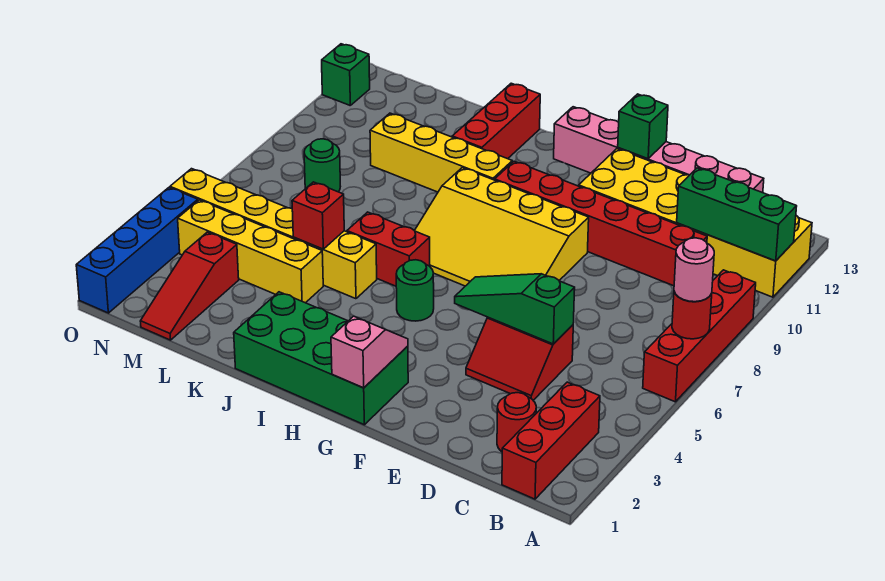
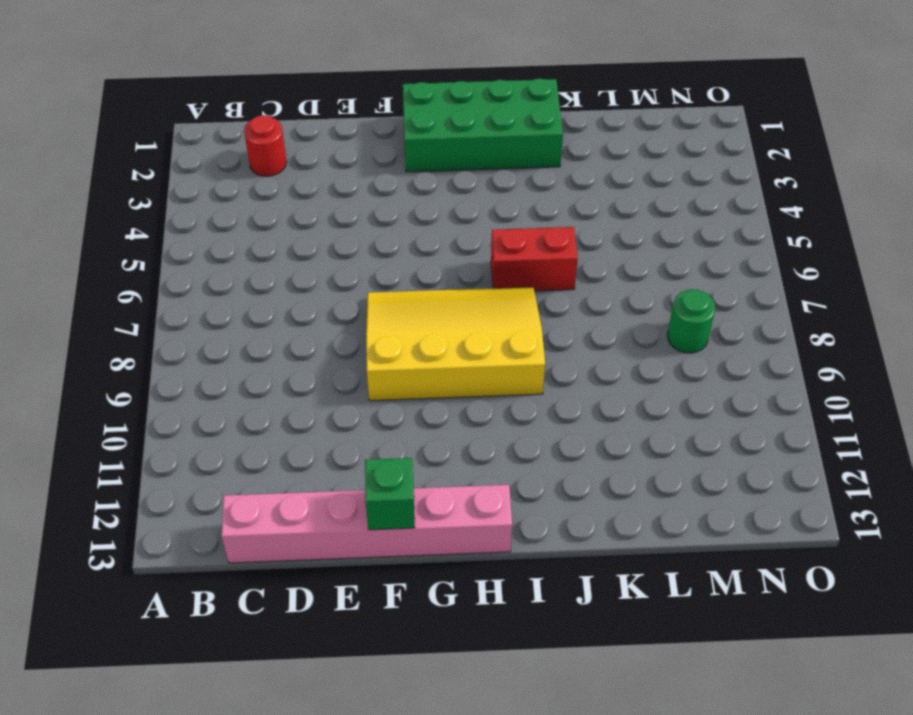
none -> red 1x4 brick [643,270,756,402]
none -> yellow 2x6 brick [579,149,812,297]
none -> red 1x3 brick [502,382,600,499]

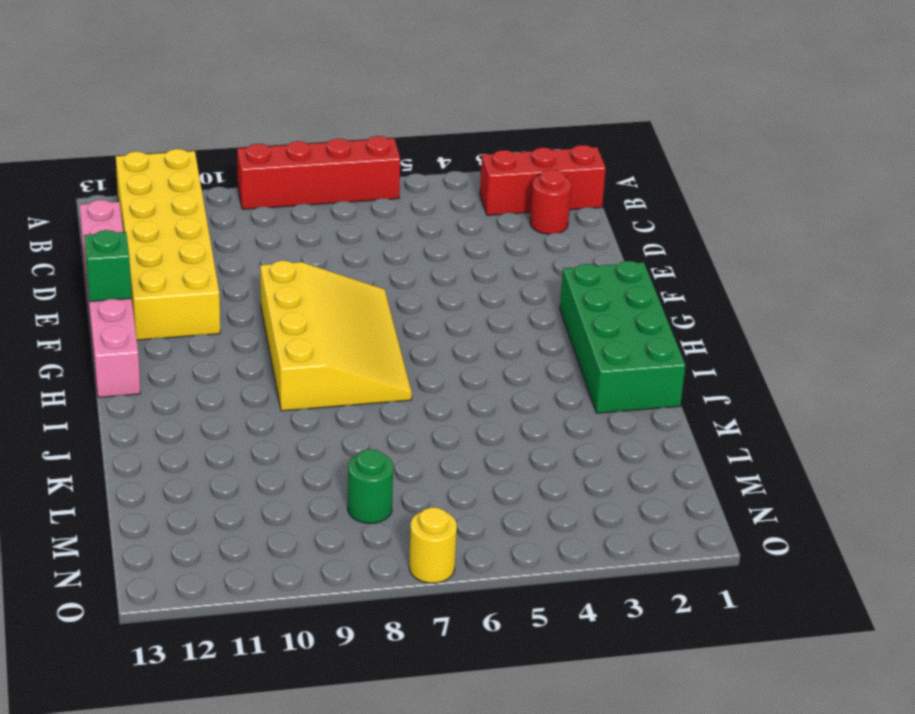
yellow 1x1 round brick [409,507,457,583] -> none
none -> red 1x6 brick [495,161,707,286]
none -> red 2x2 slope [466,317,573,400]
none -> green 1x1 round brick [396,260,434,321]

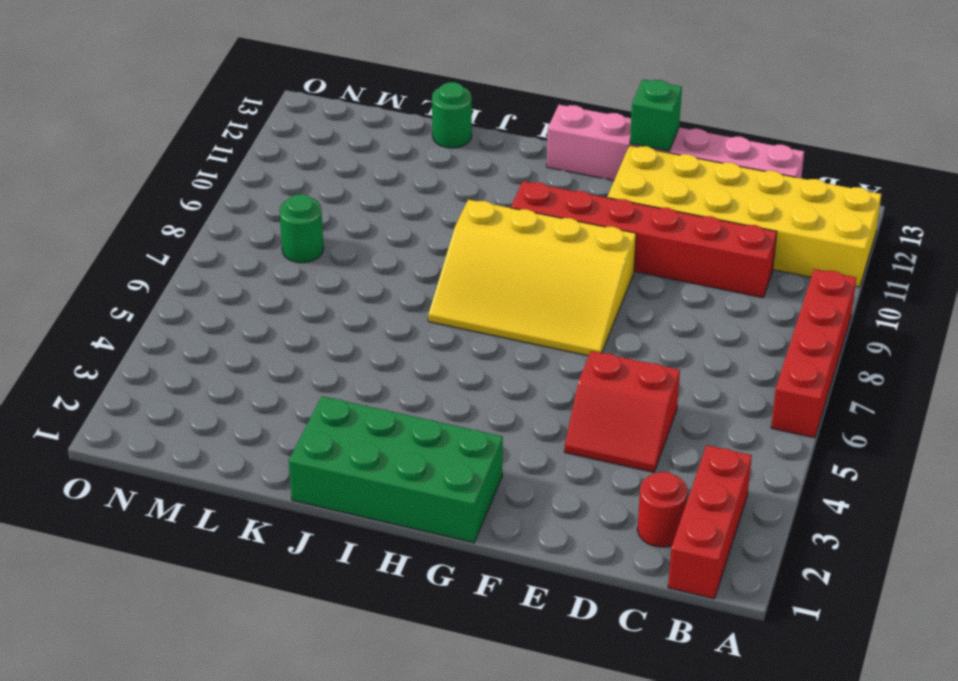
green 1x1 round brick [432,82,472,148] -> green 1x1 round brick moved to [396,260,434,321]
none -> red 1x2 brick [347,212,430,286]
none -> yellow 1x4 brick [370,113,512,192]
none -> yellow 1x6 brick [170,169,377,299]

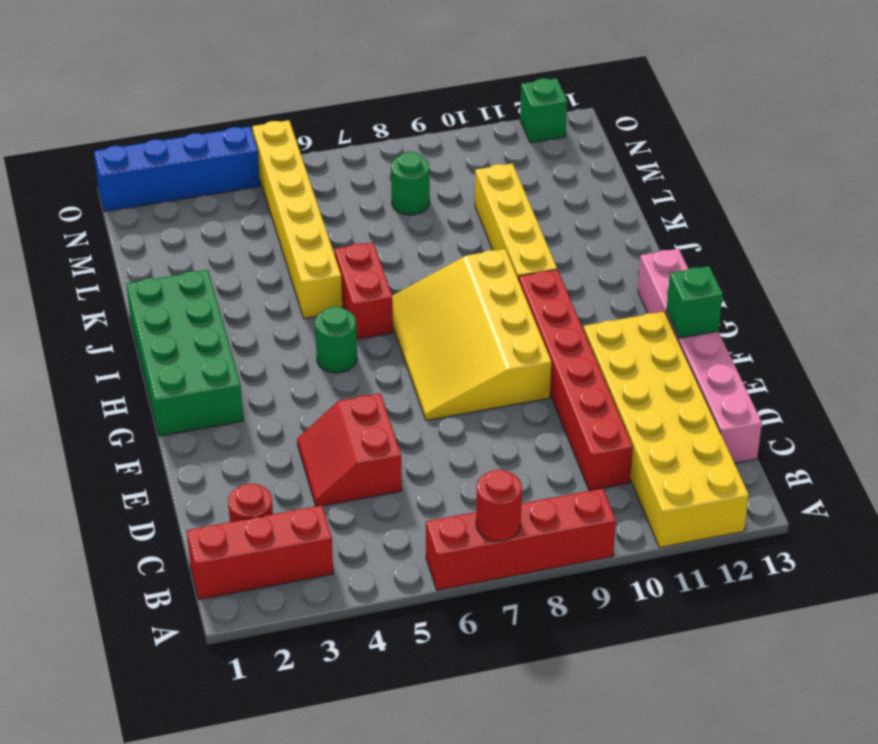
none -> red 1x3 brick [452,83,540,159]
none -> yellow 1x4 brick [178,200,323,303]
none -> red 1x3 slope [140,232,239,340]

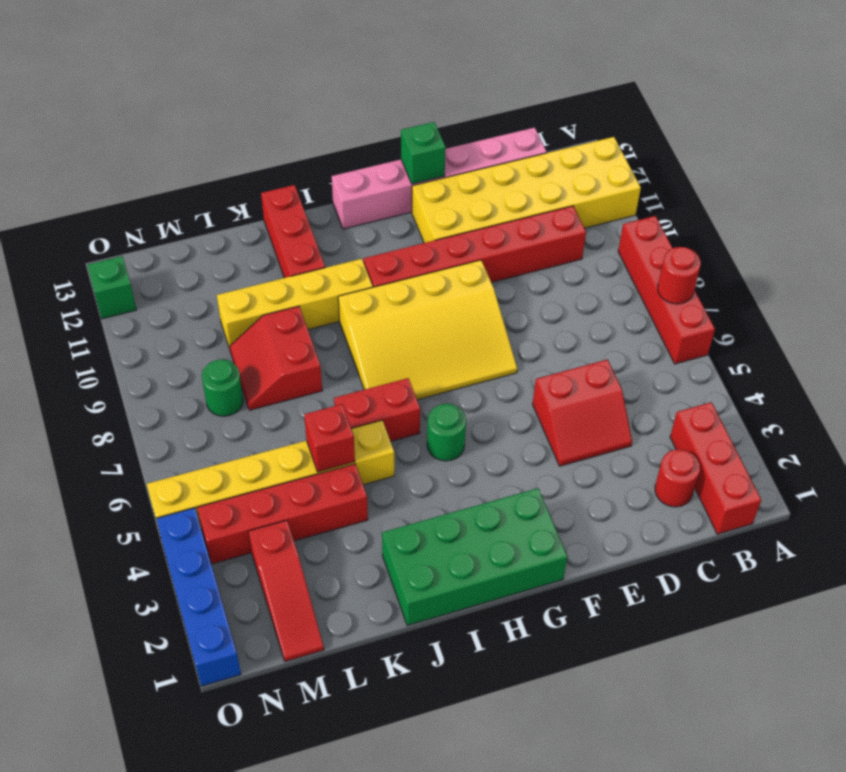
red 1x4 brick [197,464,368,564] -> yellow 1x4 brick [178,200,323,303]
red 2x2 slope [230,306,322,410] -> none
none -> green 1x3 brick [677,168,797,261]
none -> green 1x3 slope [455,274,575,344]
none -> pink 1x2 slope [331,316,408,388]

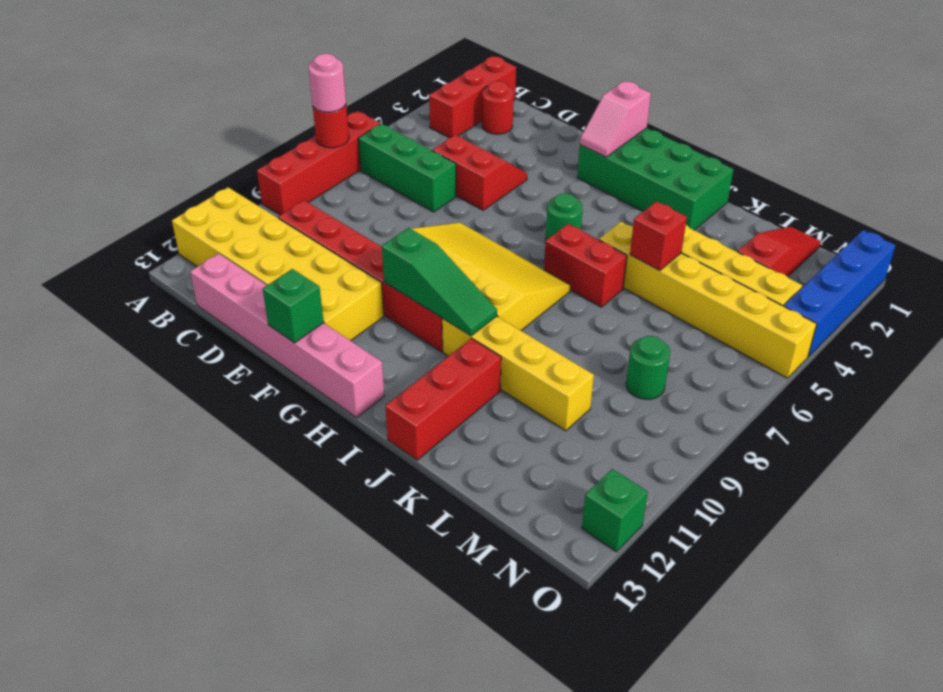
green 1x3 brick [358,124,456,212] -> green 1x3 brick moved to [677,168,797,261]
green 1x3 slope [382,228,497,336] -> green 1x3 slope moved to [455,274,575,344]

